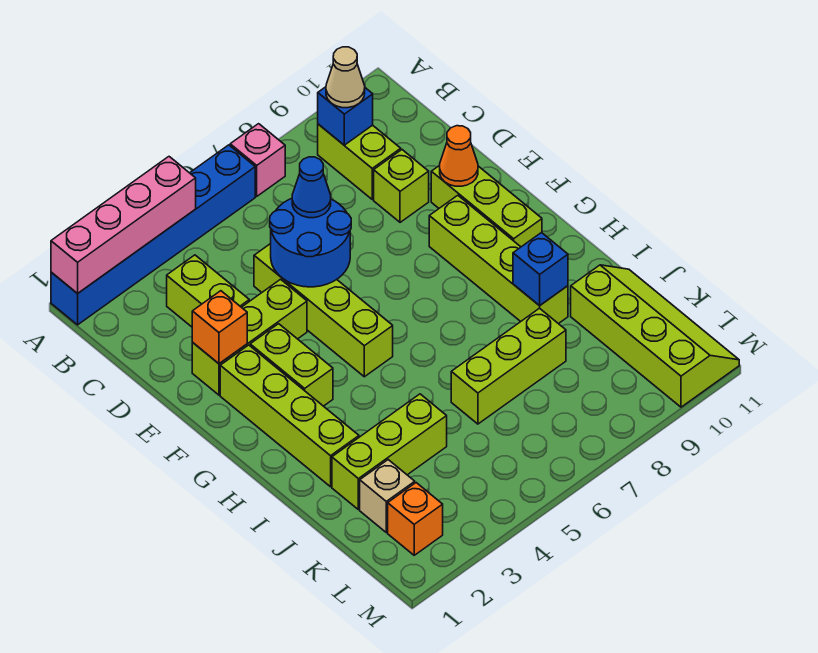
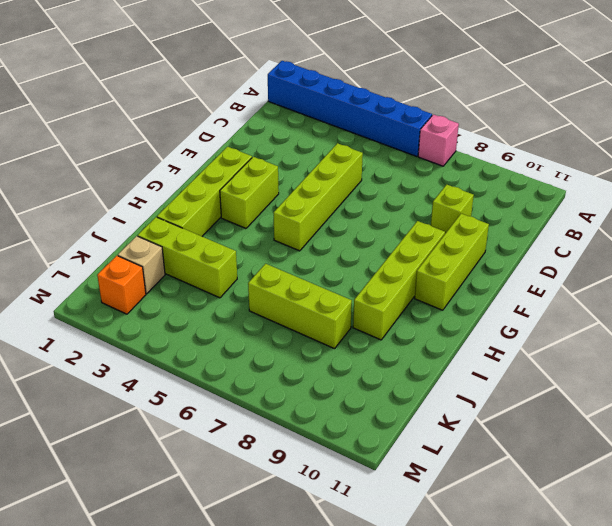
none -> lime 1x2 brick [318,124,401,199]
none -> lime 1x2 brick [167,255,249,327]
none -> lime 1x3 brick [192,279,307,395]

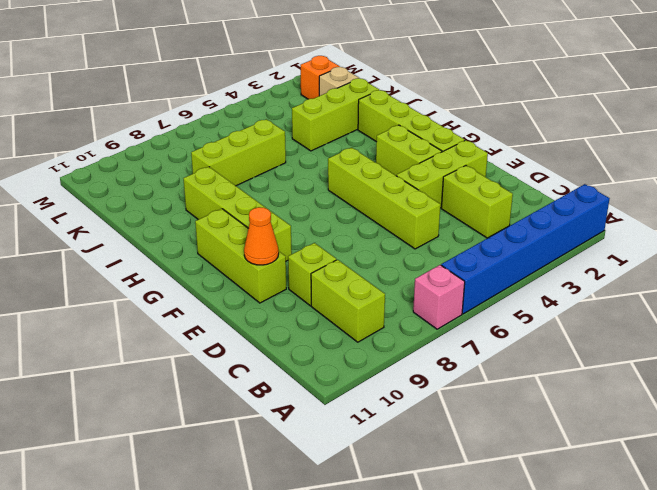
none -> lime 2x4 slope [571,265,739,407]
none -> pink 1x4 brick [51,157,196,294]
none -> blue 1x1 brick [318,87,373,145]

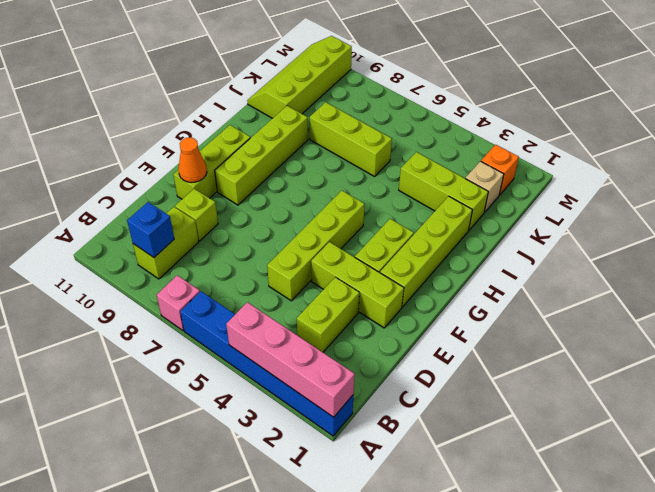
none -> blue 2x2 round brick [270,199,351,287]
none -> orange 1x1 brick [192,291,247,364]
none -> blue 1x1 brick [513,233,568,306]

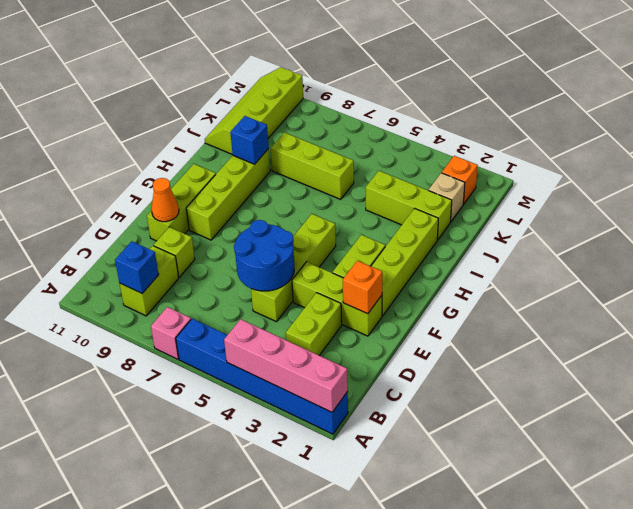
none -> tan 1x1 cone [326,47,365,108]
none -> blue 1x1 cone [292,157,331,218]

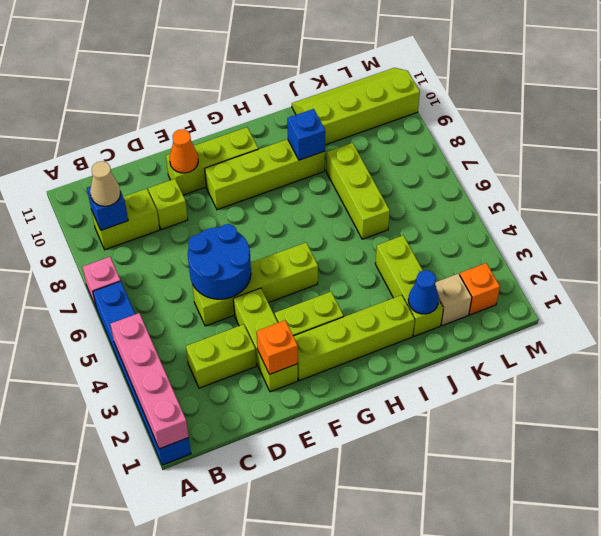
blue 1x1 cone [408,270,439,314] -> blue 1x1 cone moved to [292,157,331,218]

